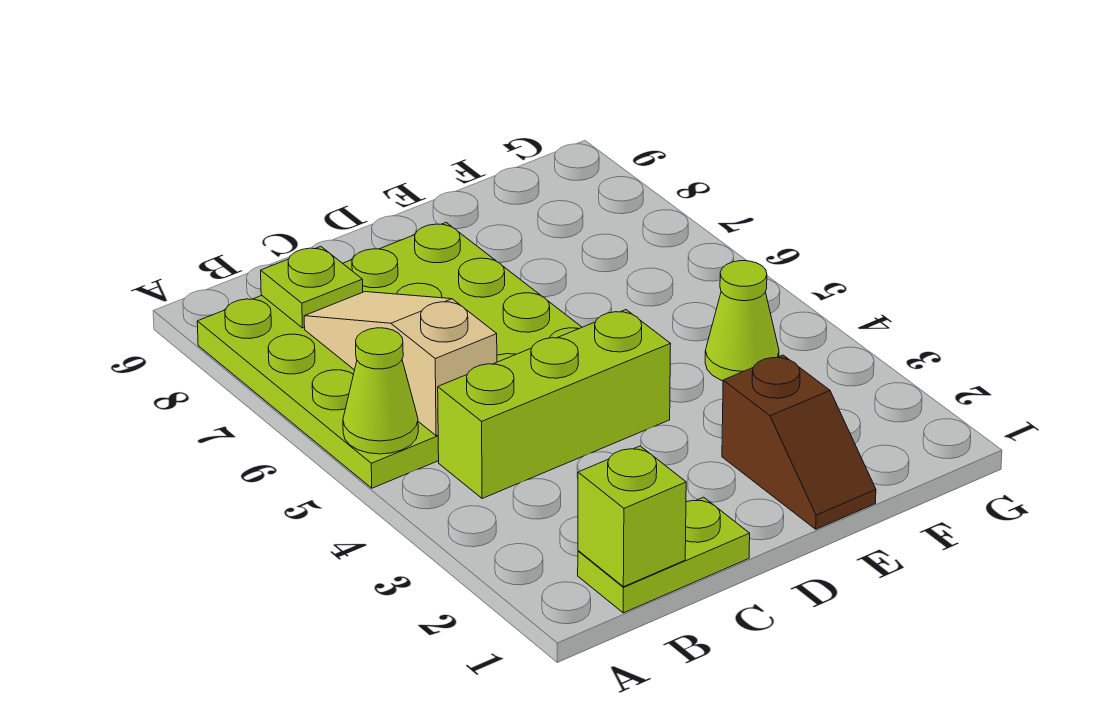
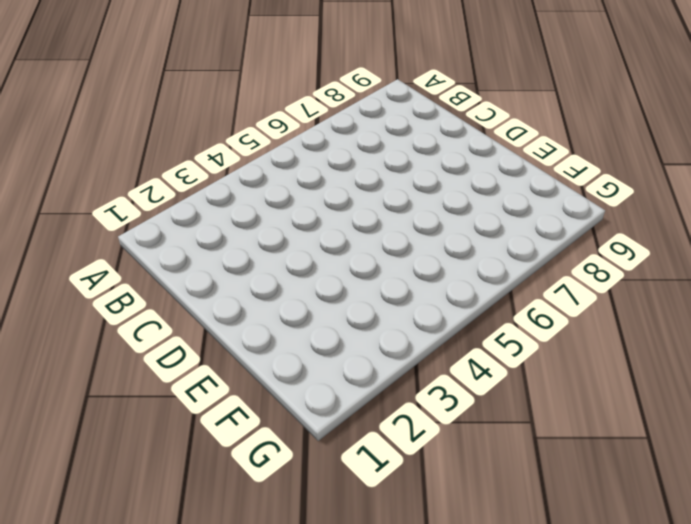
none -> lime 4x4 plate [197,223,582,488]
none -> lime 1x2 plate [578,497,750,613]

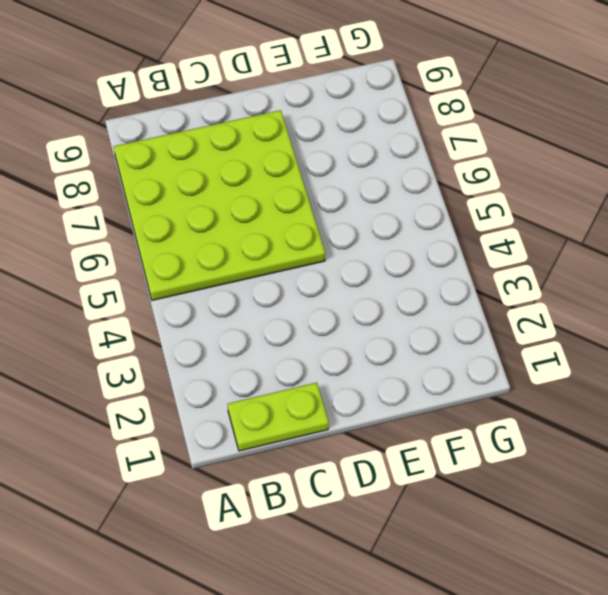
none -> lime 1x3 brick [438,310,671,499]
none -> brown 1x2 slope [722,355,876,529]

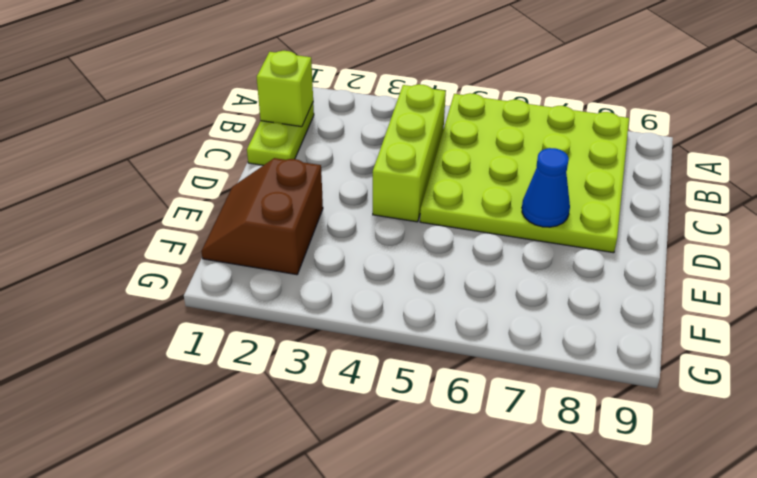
blue 1x1 cone [522,148,570,227] -> none
brown 2x2 slope [201,158,323,275] -> brown 1x2 slope [722,355,876,529]
none -> lime 1x1 cone [705,261,779,381]
none -> lime 1x1 cone [343,328,418,454]

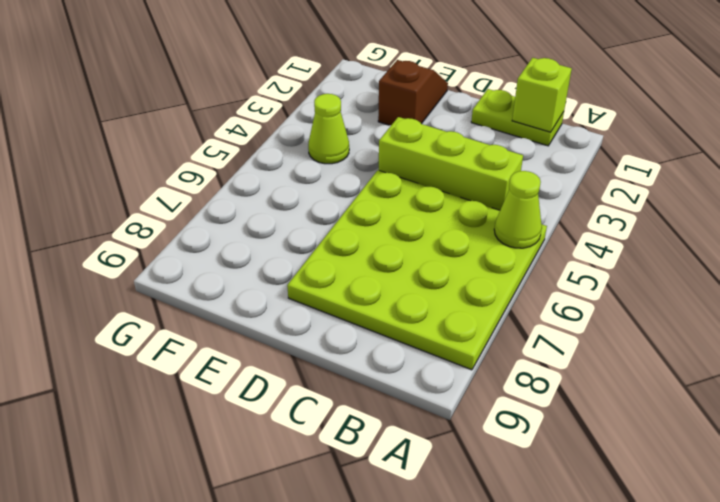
none -> tan 1x3 slope [304,292,497,436]
none -> lime 1x1 plate [261,247,363,328]

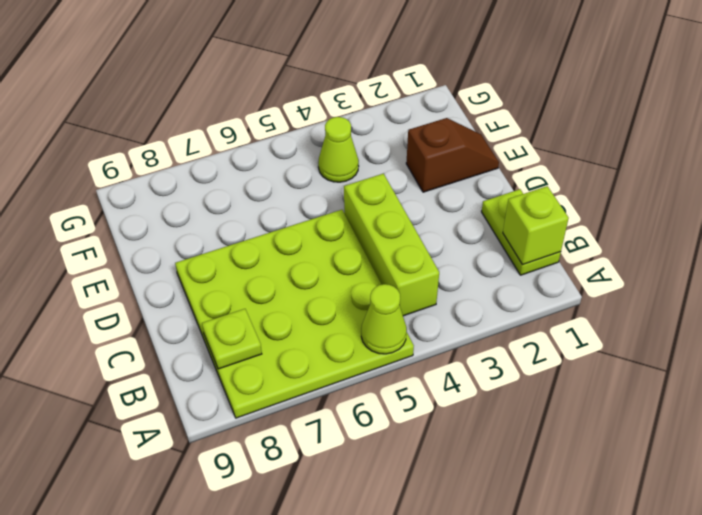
none -> tan 1x3 slope [304,292,497,436]

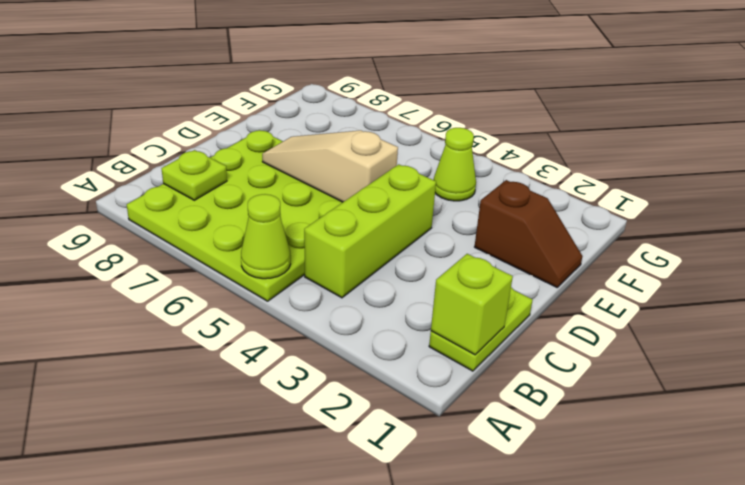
tan 1x3 slope [262,130,398,202] -> tan 1x3 slope moved to [304,292,497,436]

